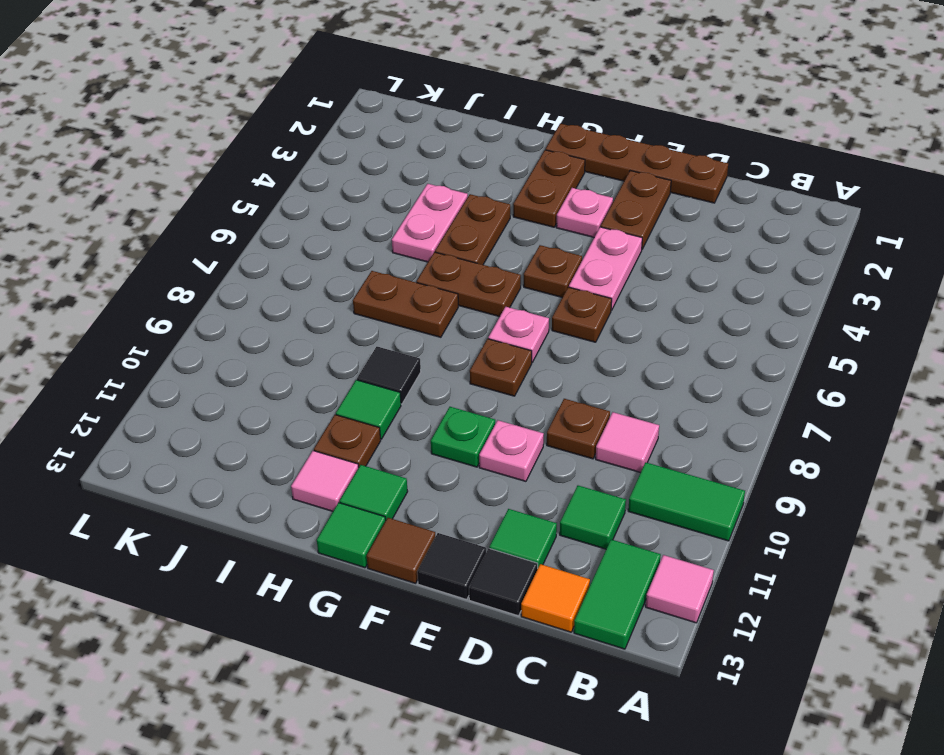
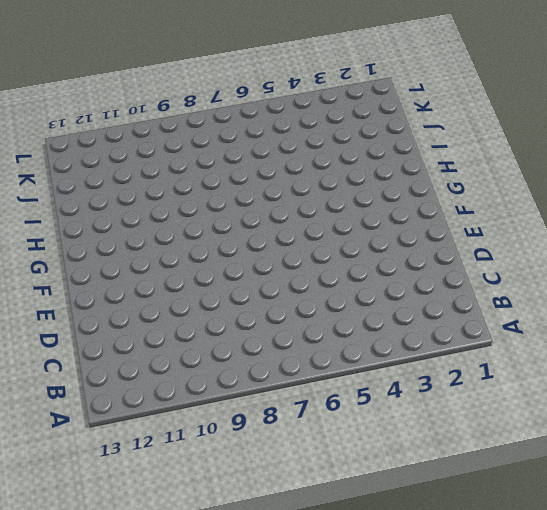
none -> green 1x2 tile [628,462,745,541]
none -> pink 1x1 tile [646,555,714,623]
none -> green 1x2 tile [574,539,661,649]
none -> pink 1x1 tile [596,412,659,473]

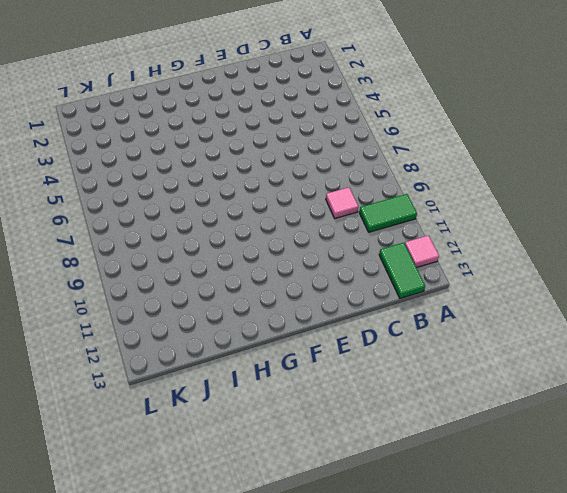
none -> green 1x1 tile [560,486,626,549]
none -> orange 1x1 tile [521,564,590,632]
none -> brown 1x4 plate [546,124,728,203]
none -> brown 1x1 plate [547,399,610,459]

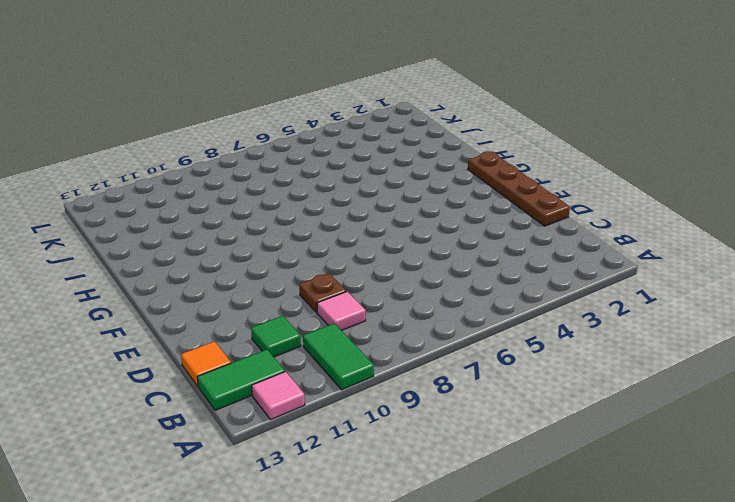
none -> green 1x1 tile [489,509,557,567]
none -> black 1x1 tile [469,548,538,616]
none -> brown 1x2 plate [601,171,671,249]
none -> pink 1x2 plate [569,227,642,310]

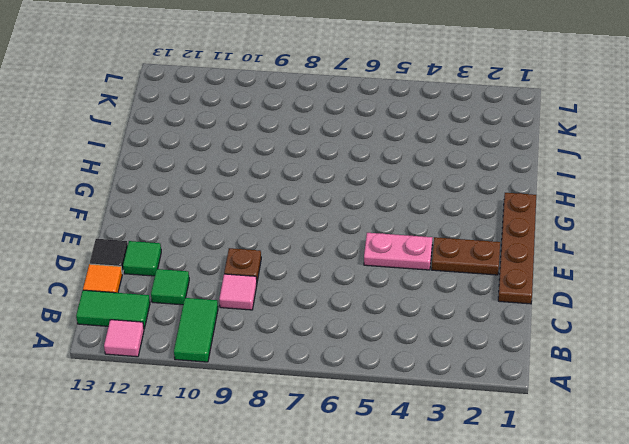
none -> brown 1x1 plate [552,287,612,342]
none -> pink 1x1 plate [479,420,544,481]
none -> black 1x1 tile [417,533,486,599]
none -> pink 1x1 plate [556,188,613,237]

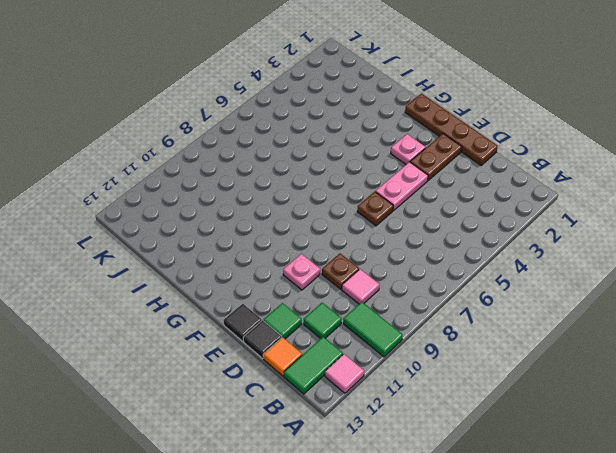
none -> brown 1x1 plate [524,245,582,298]
none -> pink 1x1 plate [488,307,549,362]
none -> brown 1x1 plate [470,339,532,396]
none -> green 1x1 plate [431,407,495,467]

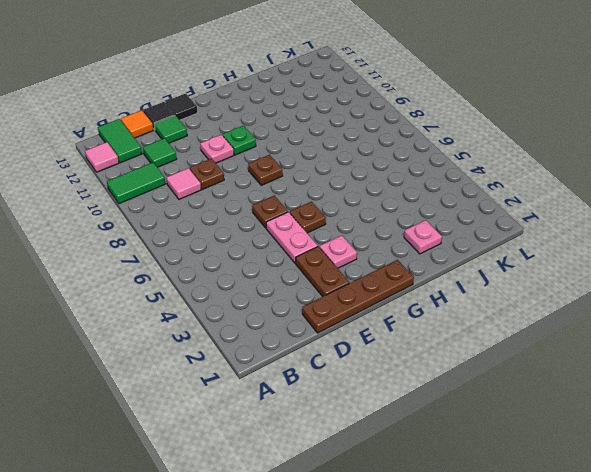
pink 1x1 plate [404,220,442,254] -> pink 1x1 plate moved to [488,307,549,362]
none -> brown 1x1 tile [367,518,436,583]
none -> brown 1x2 plate [513,150,585,227]
none -> brown 1x2 plate [417,252,521,317]
none -> green 1x1 tile [340,465,408,520]

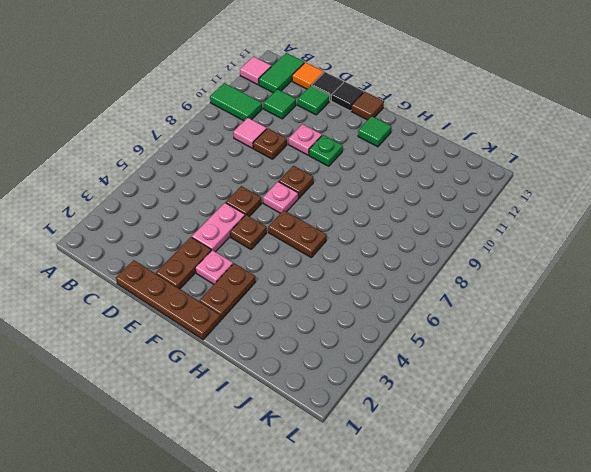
none -> green 1x1 tile [317,503,386,568]
none -> brown 1x2 plate [435,194,510,265]
none -> brown 1x2 plate [353,271,458,337]
none -> black 1x1 tile [357,347,421,404]

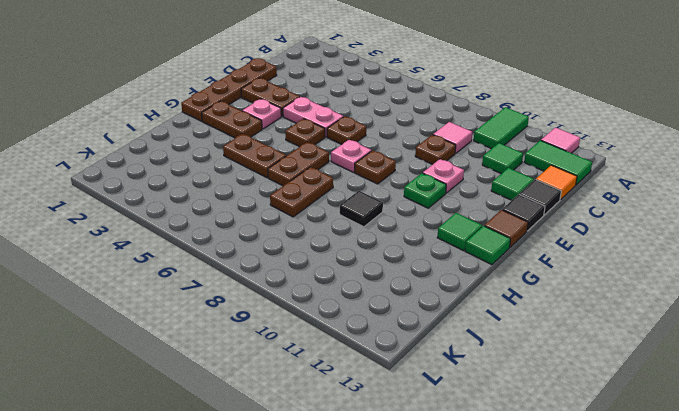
none -> green 1x1 tile [336,380,401,439]
none -> brown 1x1 plate [314,415,381,467]
none -> pink 1x1 tile [291,451,359,511]
none -> pink 1x2 plate [392,184,468,262]

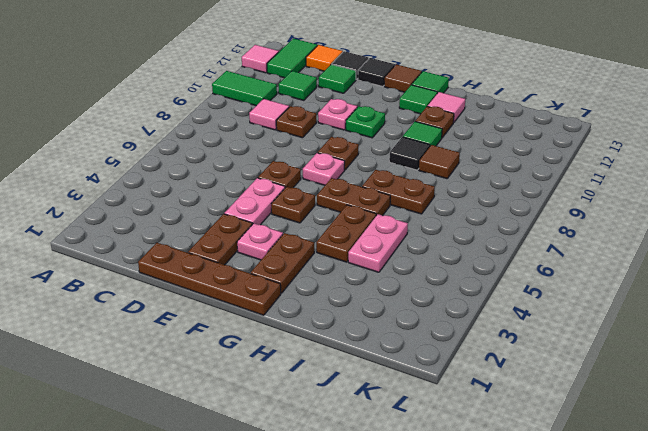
brown 1x1 tile [419,145,460,179] -> none

